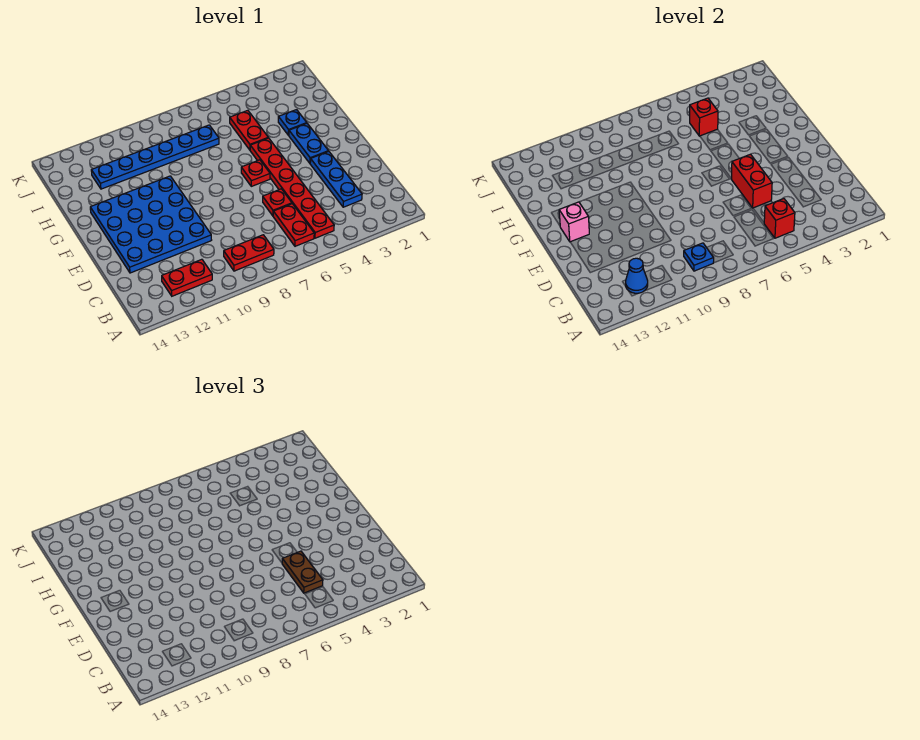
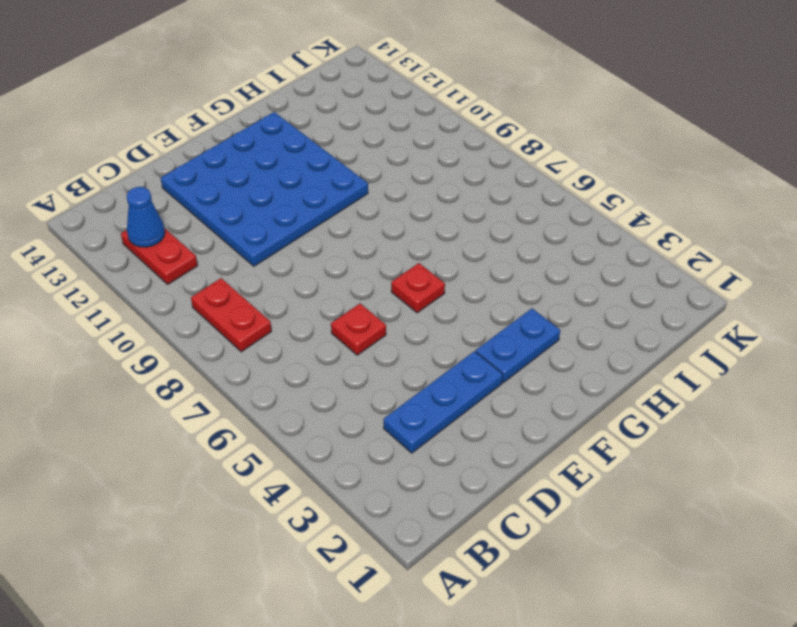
none -> red 1x6 plate [250,138,334,238]
none -> red 1x2 plate [273,204,314,246]
none -> blue 1x1 plate [278,110,307,135]

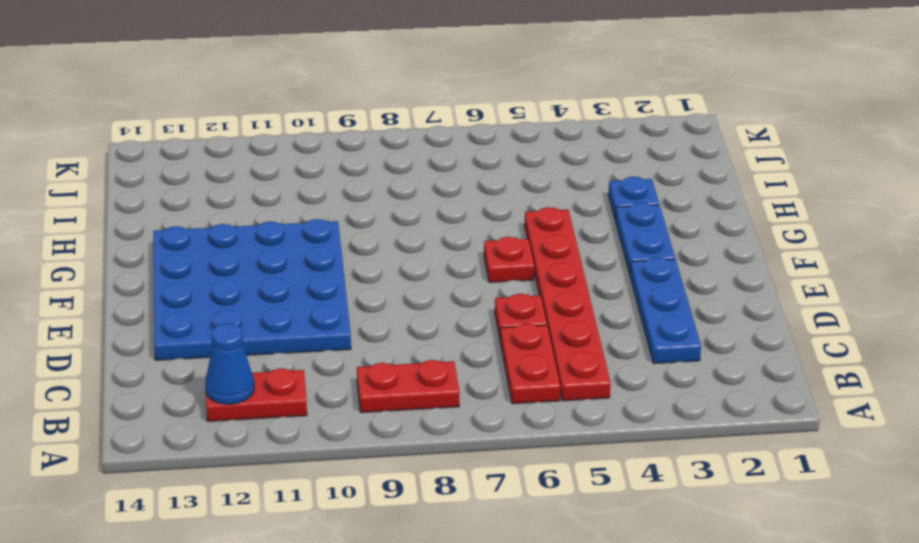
none -> red 1x2 plate [230,110,268,150]
none -> blue 1x6 plate [91,125,219,189]
none -> red 1x1 brick [764,199,795,238]

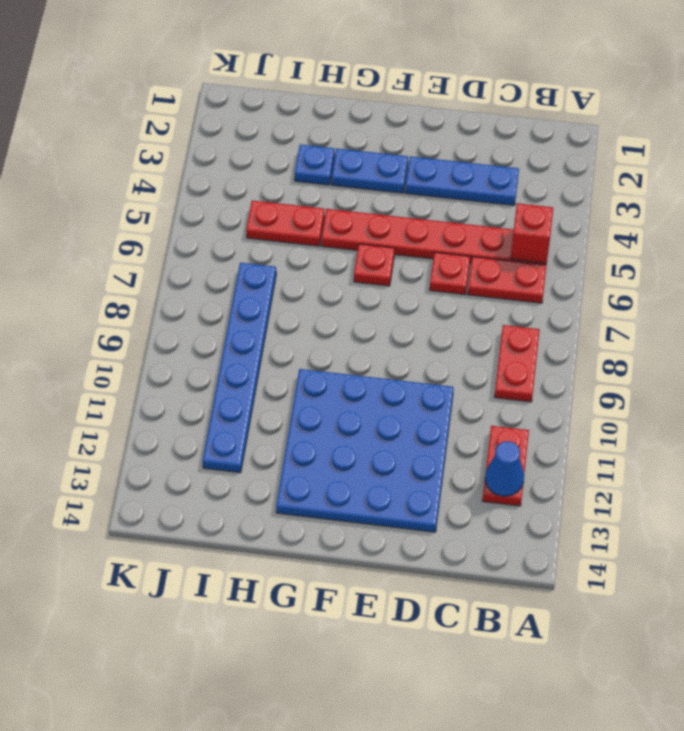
none -> blue 1x1 plate [684,243,714,271]
none -> red 1x2 brick [731,154,772,208]
none -> pink 1x1 brick [559,202,589,242]

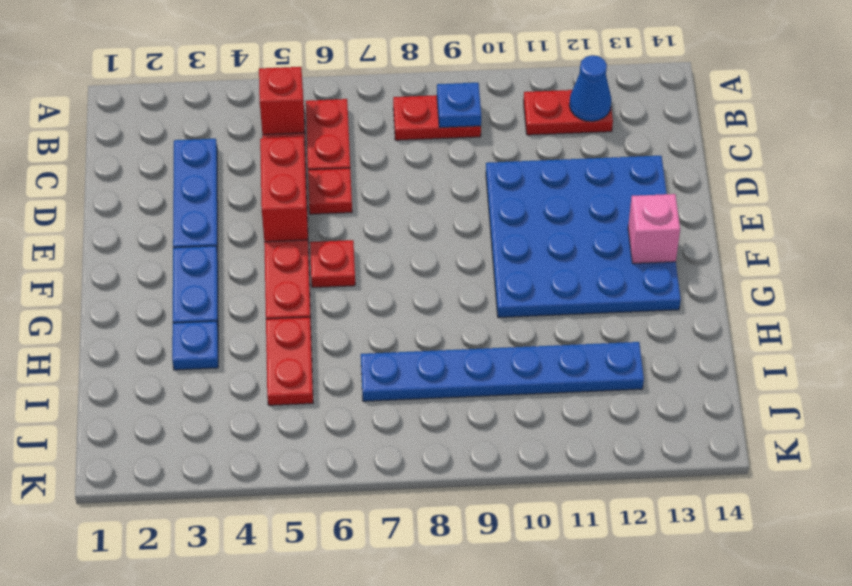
none -> red 1x1 brick [690,98,718,136]
none -> brown 1x2 plate [282,551,323,593]

